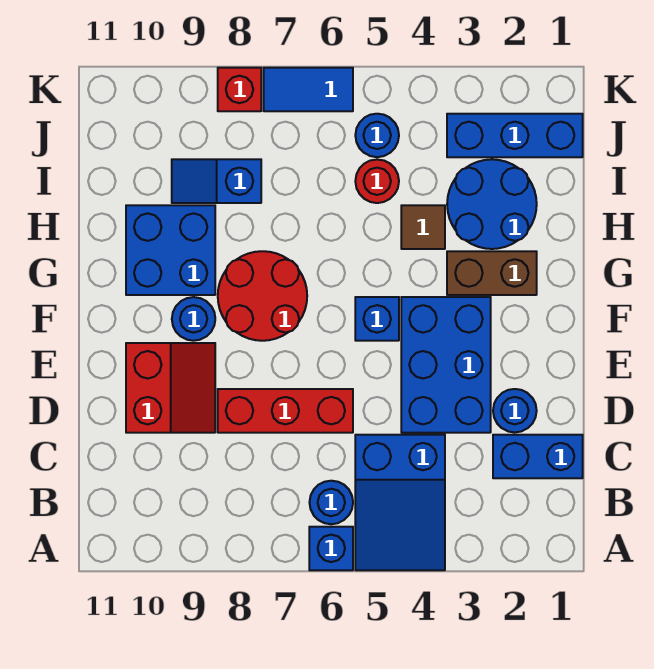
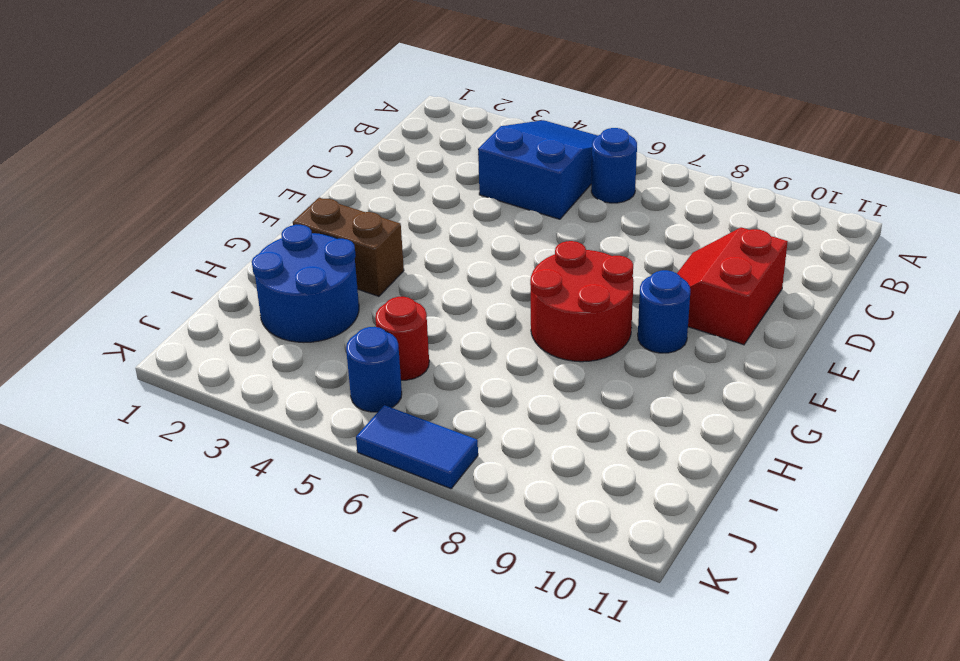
none -> blue 1x1 brick [309,527,353,570]
none -> blue 1x2 brick [493,435,583,478]
none -> blue 1x1 round brick [493,389,537,432]

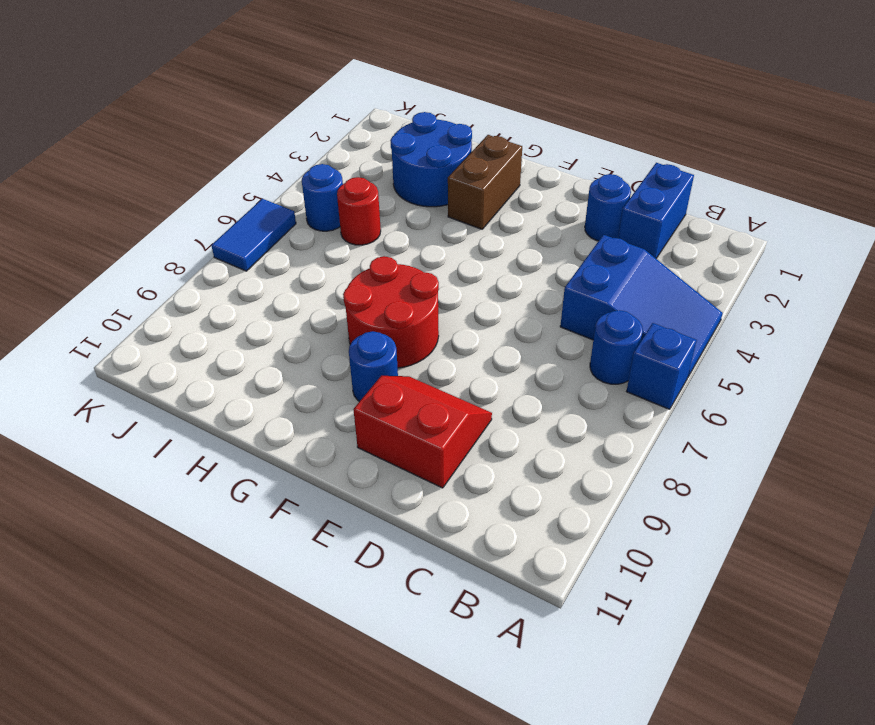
none -> blue 2x3 brick [401,297,491,433]
none -> red 1x3 brick [218,389,353,433]
none -> blue 1x1 brick [355,297,399,341]

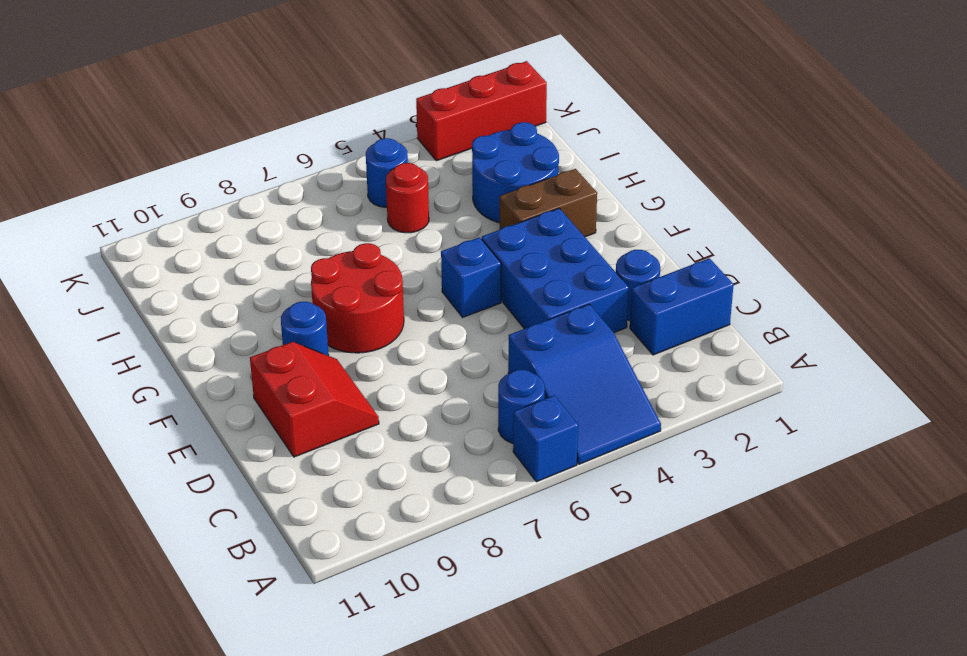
red 1x3 brick [416,61,547,161] -> red 1x3 brick moved to [218,389,353,433]
none -> blue 2x2 brick [126,205,215,295]
none -> brown 1x1 tile [401,205,445,249]
none -> blue 1x2 slope [172,159,261,203]

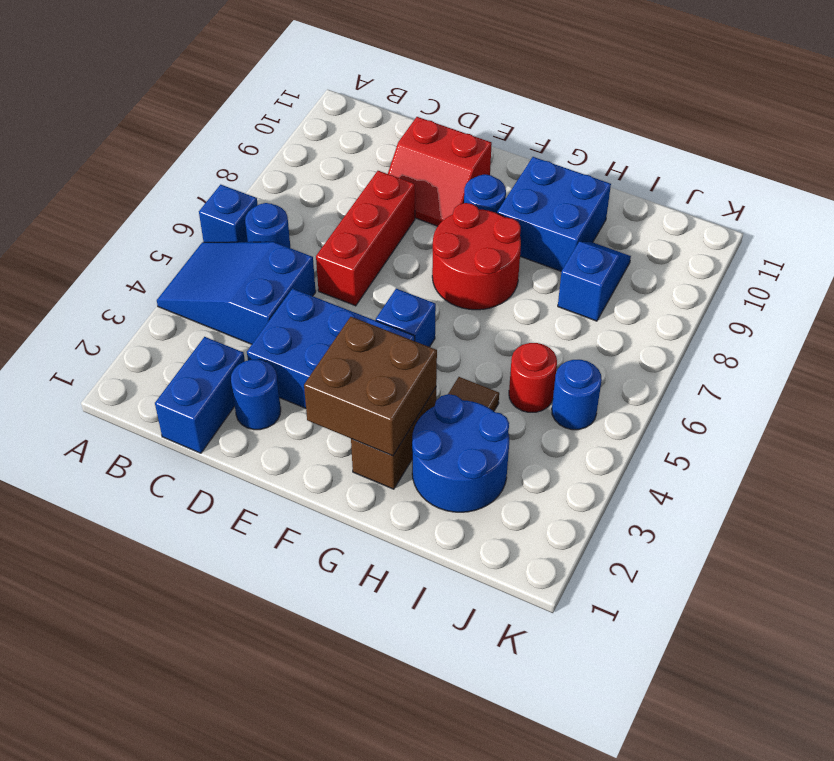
brown 2x2 brick [304,317,437,456] -> none
none -> blue 1x3 brick [447,114,583,157]
none -> blue 1x2 tile [264,68,353,111]
none -> red 1x1 brick [218,68,261,111]

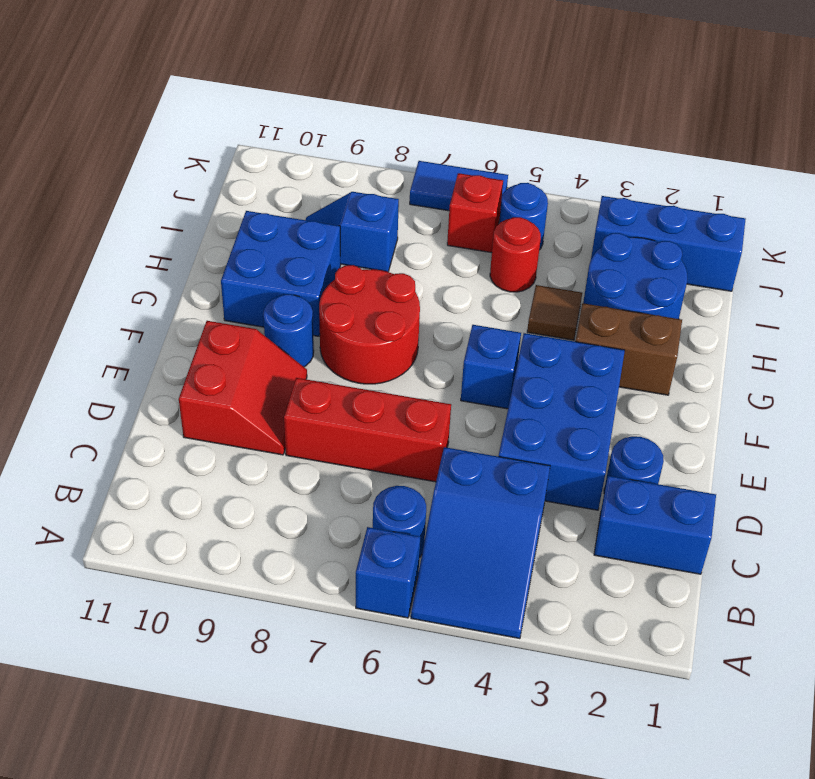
red 1x1 brick [447,173,503,253] -> red 1x1 brick moved to [218,68,261,111]

